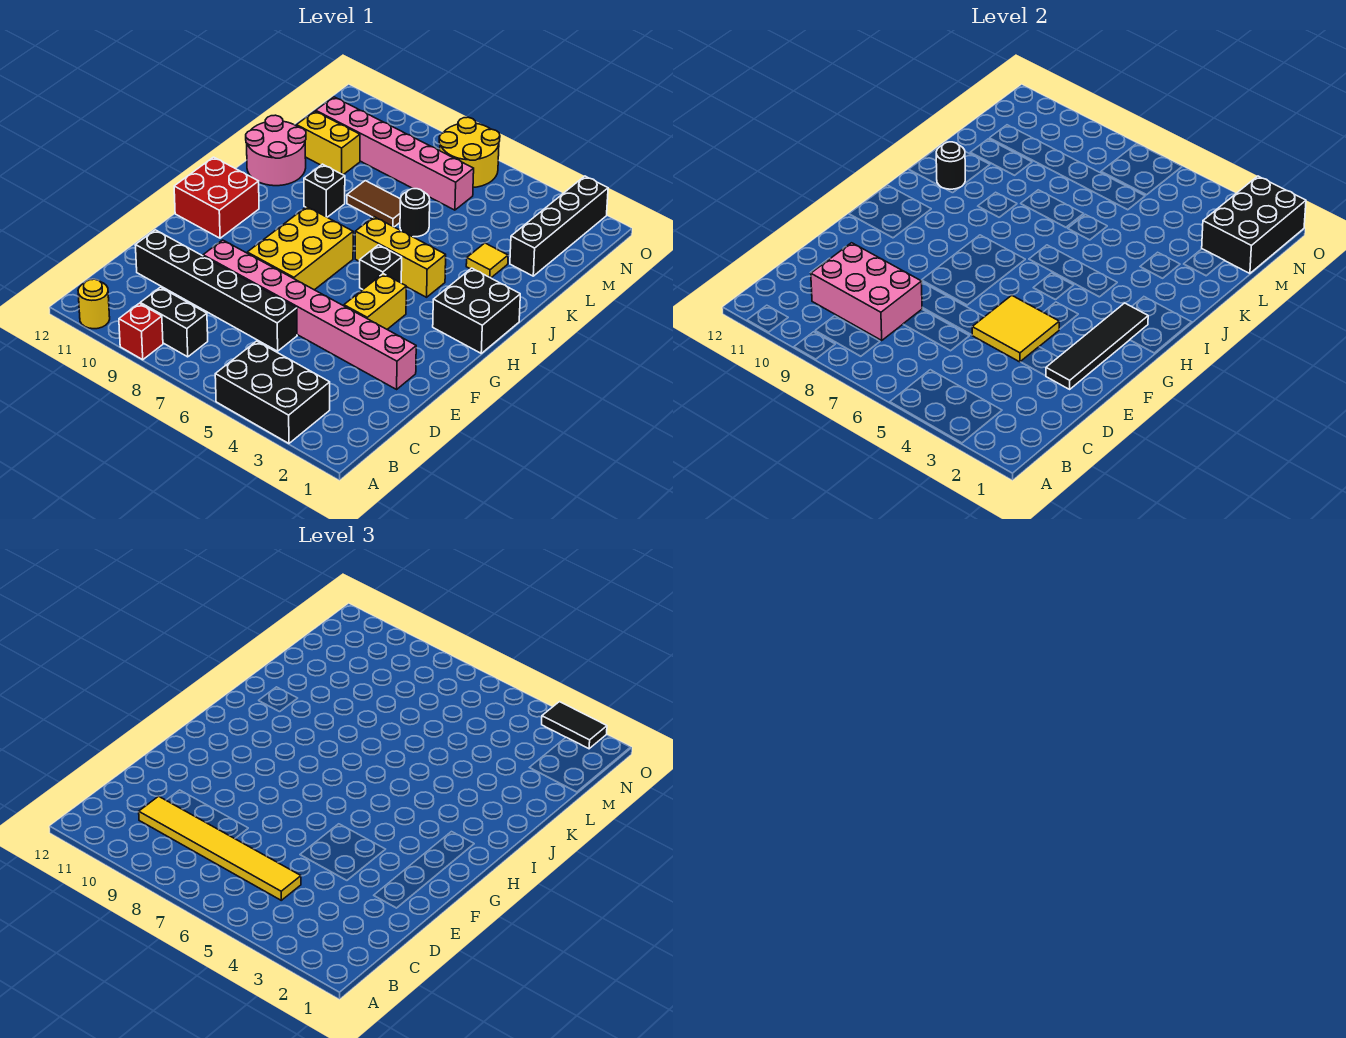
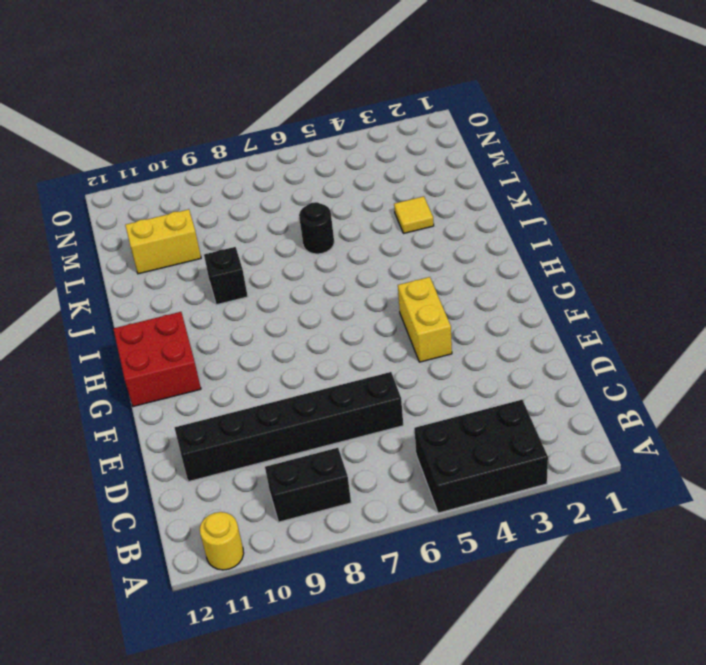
none -> red 1x1 brick [119,303,163,360]
none -> pink 1x8 brick [203,240,416,389]
none -> yellow 2x3 brick [247,207,353,290]

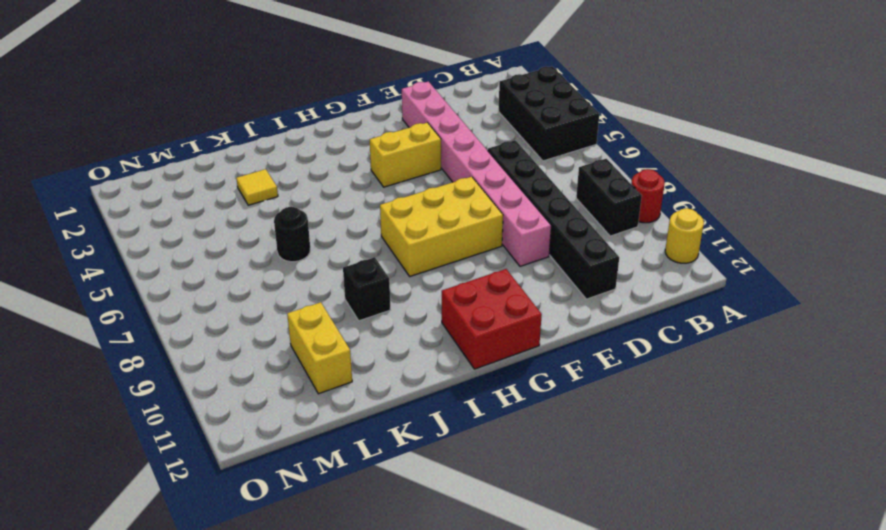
red 1x1 round brick [631,169,665,223] -> red 1x1 brick [119,303,163,360]
none -> black 2x2 brick [433,268,520,353]
none -> black 1x1 brick [360,245,402,289]
none -> yellow 1x3 brick [355,217,446,297]

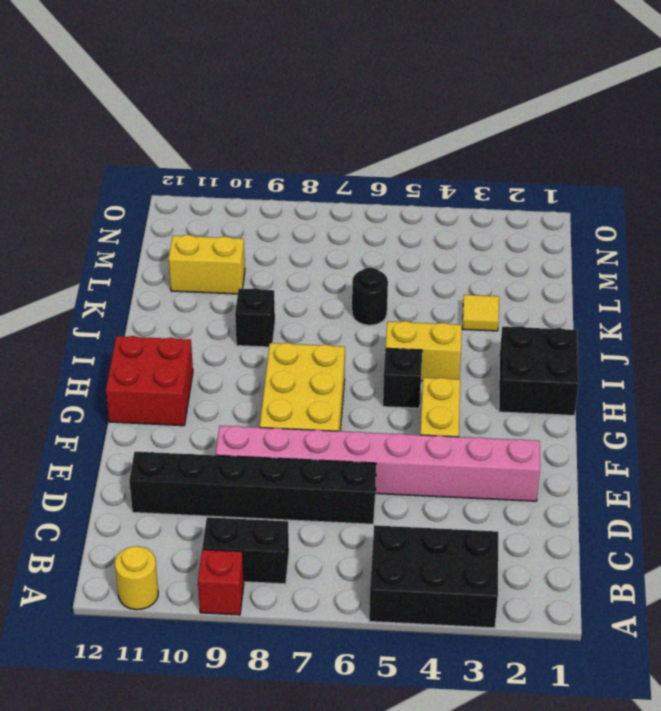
yellow 1x2 brick [386,321,462,381] -> yellow 1x3 brick [355,217,446,297]
none -> pink 2x2 round brick [246,115,306,186]
none -> brown 1x2 tile [347,181,400,227]
none -> black 1x4 brick [510,176,608,276]

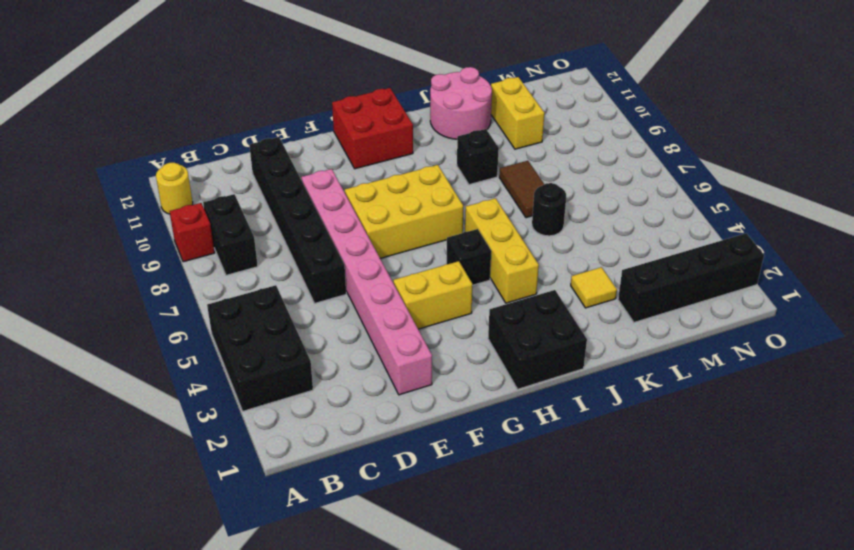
none -> pink 1x6 brick [316,97,474,210]
none -> yellow 2x2 round brick [439,117,500,188]
none -> pink 2x3 brick [811,243,922,340]

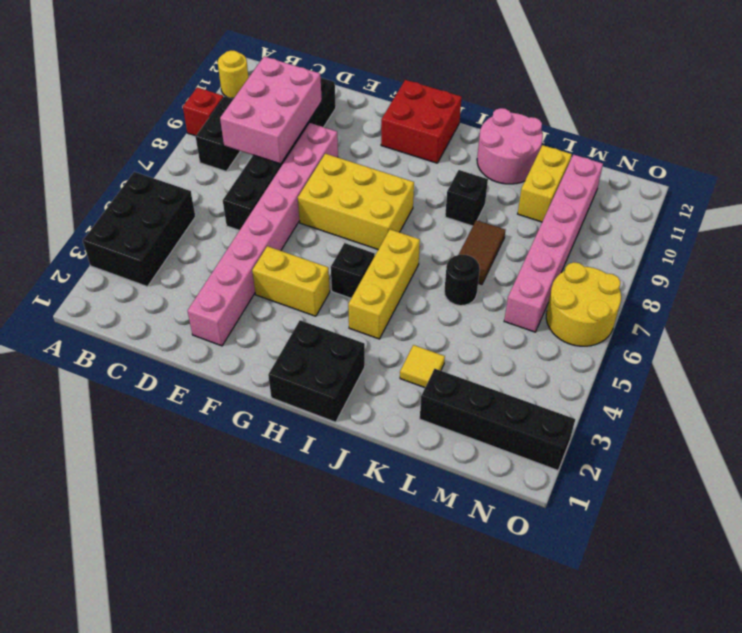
none -> black 1x4 tile [1046,303,1148,389]
none -> yellow 2x2 tile [972,295,1059,362]
none -> black 1x1 round brick [936,142,965,189]

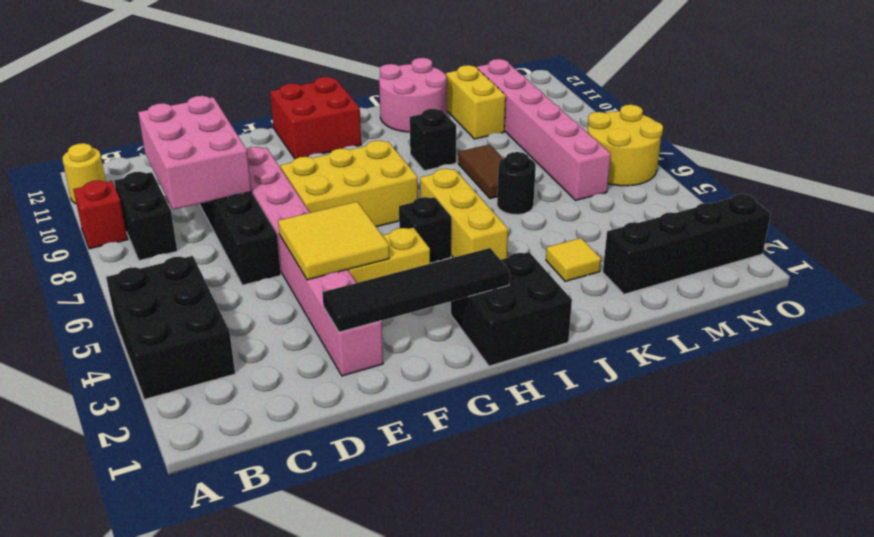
none -> black 1x1 round brick [936,142,965,189]
none -> black 2x3 brick [1202,176,1306,273]
none -> yellow 1x6 tile [139,796,301,900]

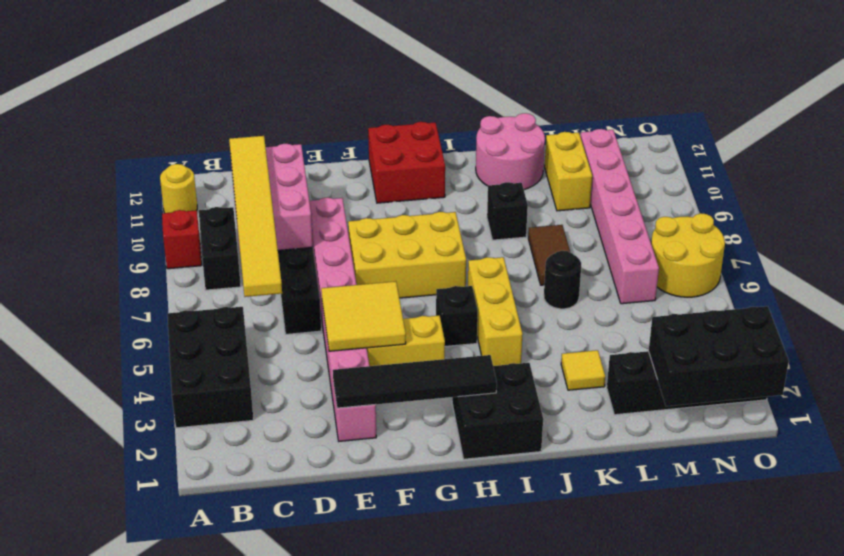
none -> black 1x1 round brick [936,142,965,189]
none -> black 1x2 tile [542,702,607,749]

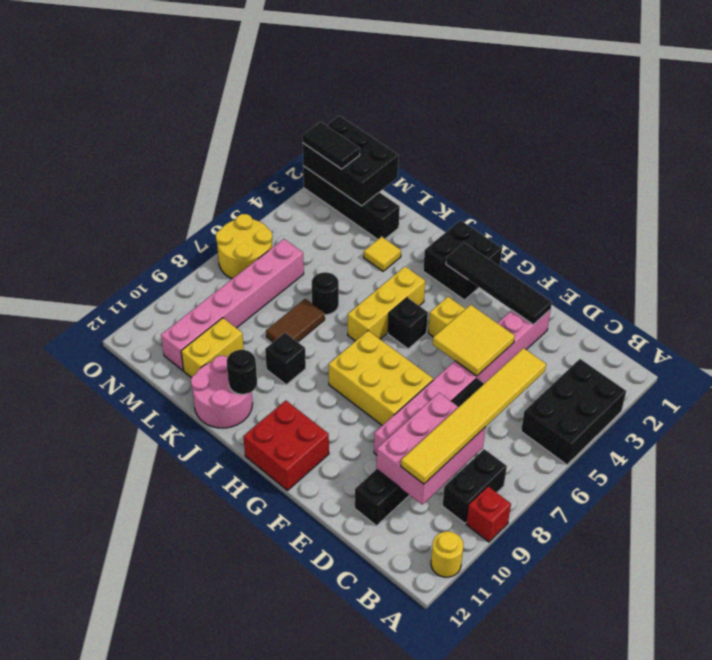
black 1x2 tile [302,122,360,169] -> black 1x2 tile turned to [542,702,607,749]

